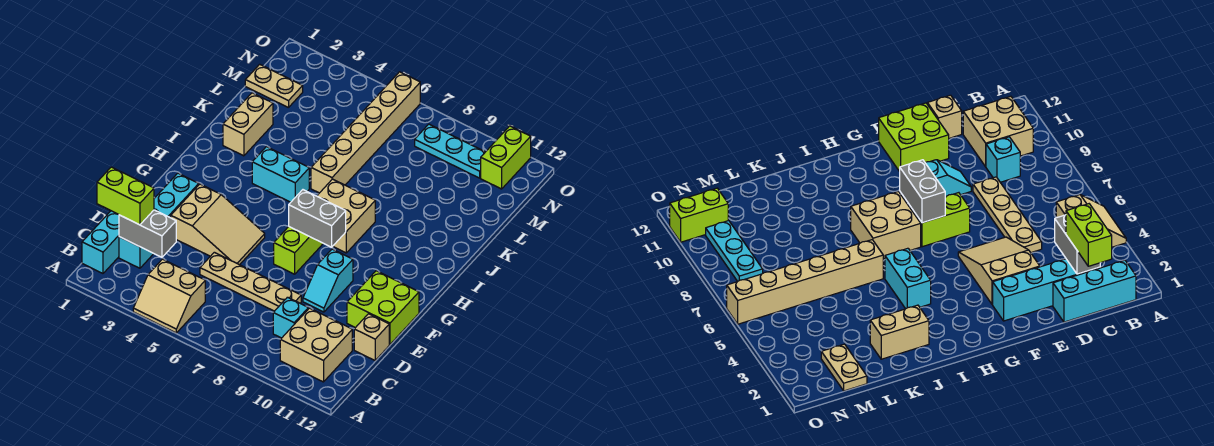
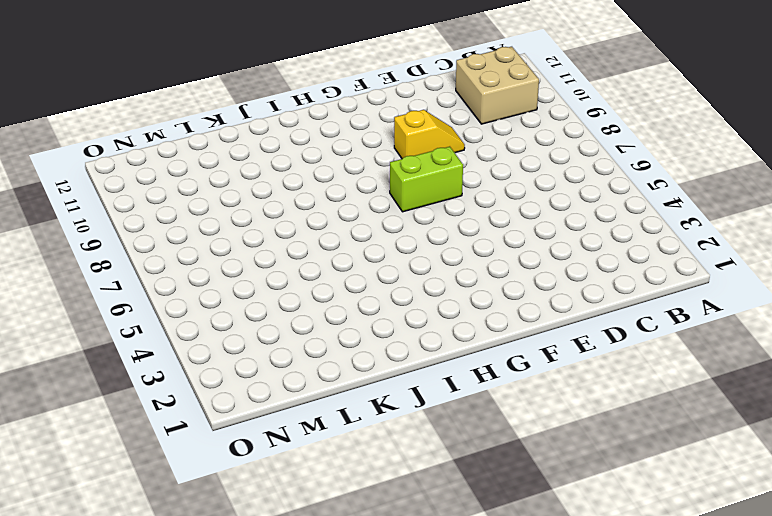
yellow 1x2 slope [394,110,465,159] -> cyan 1x2 slope [303,249,353,312]
none -> tan 2x2 slope [133,259,205,333]
none -> cyan 1x3 brick [82,211,119,273]
none -> cyan 1x4 brick [119,173,199,268]

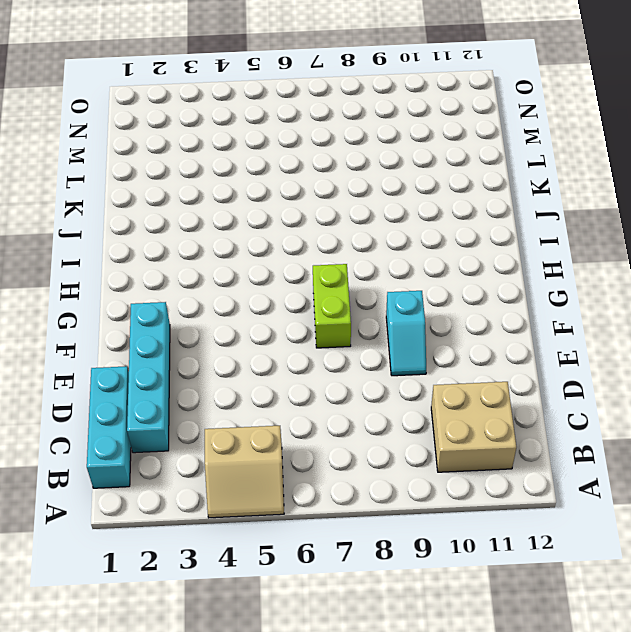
none -> cyan 1x1 brick [273,297,308,338]
none -> tan 1x4 plate [200,252,301,311]
none -> tan 1x1 brick [354,314,389,360]

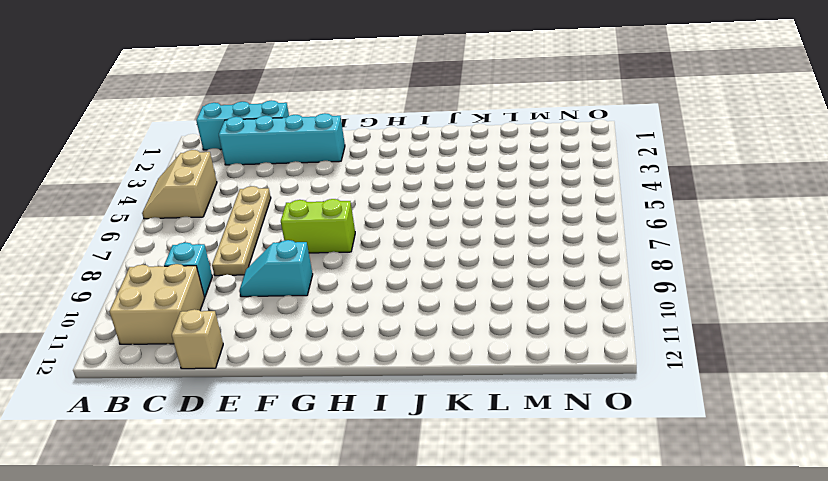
none -> tan 2x3 slope [171,184,265,265]
none -> lime 2x2 brick [347,271,419,344]
none -> tan 2x2 brick [317,179,375,253]

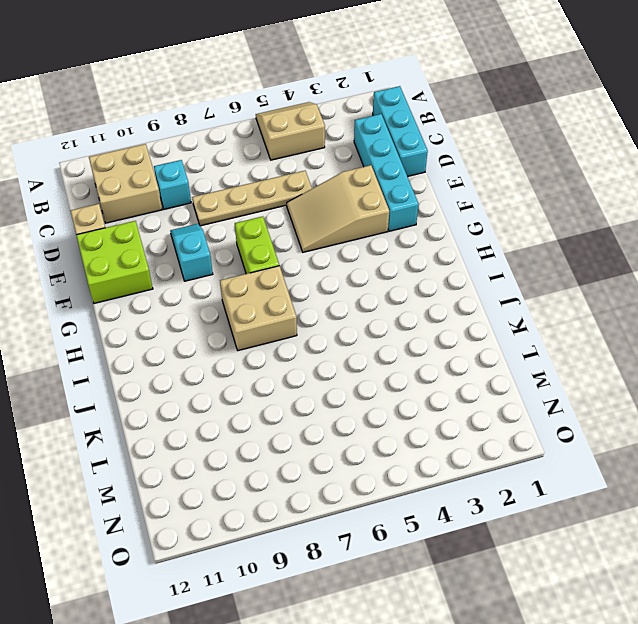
none -> cyan 1x2 brick [252,147,309,202]
none -> tan 1x2 brick [223,93,273,156]
none -> tan 1x6 brick [311,72,420,193]

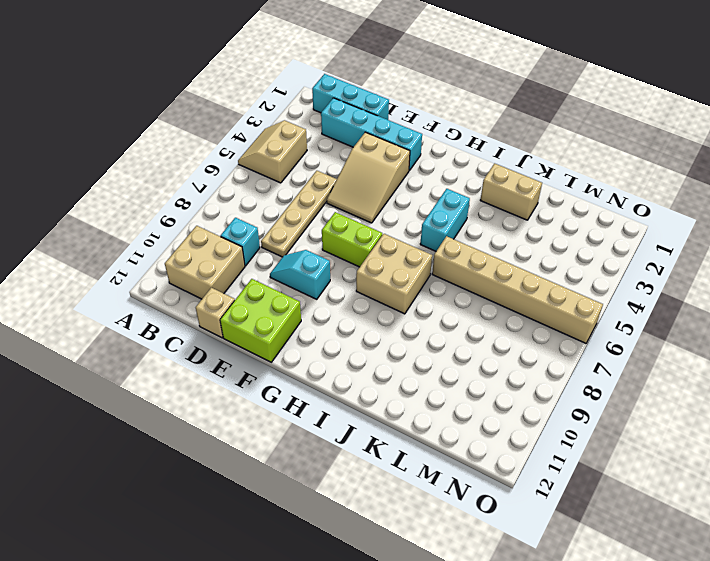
none -> tan 1x2 plate [245,64,303,108]
none -> cyan 1x3 plate [415,124,485,178]
none -> lime 1x2 brick [481,126,531,189]

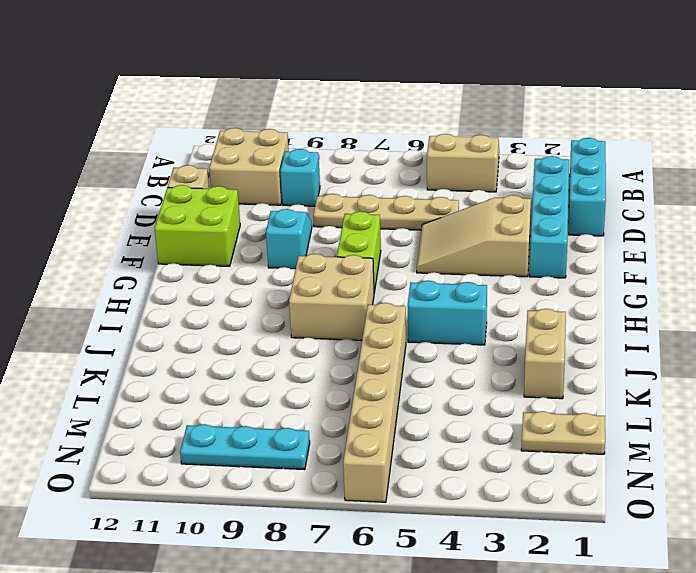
none -> lime 1x2 brick [481,126,531,189]
none -> grey 1x2 brick [119,210,176,257]
none -> grey 1x2 brick [289,190,346,247]

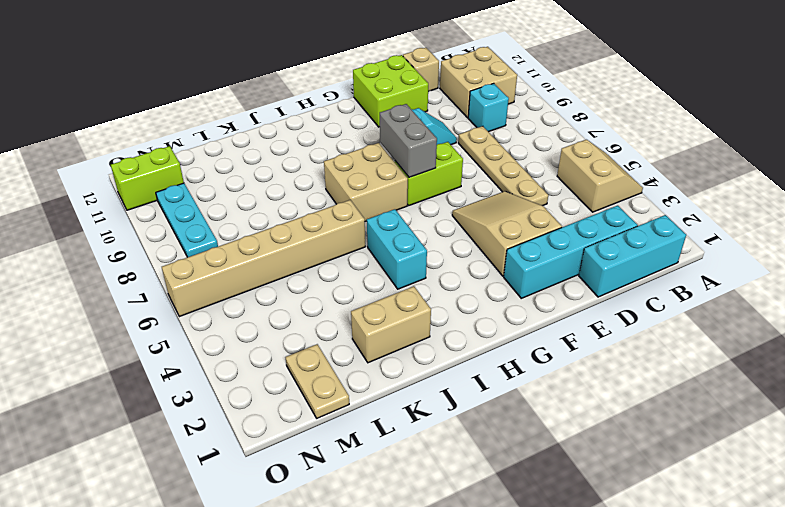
none -> grey 1x2 brick [119,210,176,257]
none -> lime 1x2 brick [97,167,154,225]

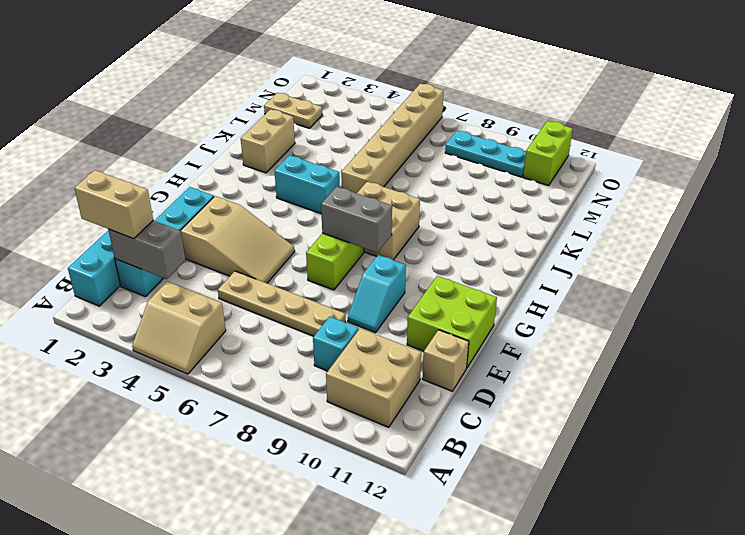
tan 1x2 brick [74,170,153,239] -> lime 1x2 brick [97,167,154,225]

